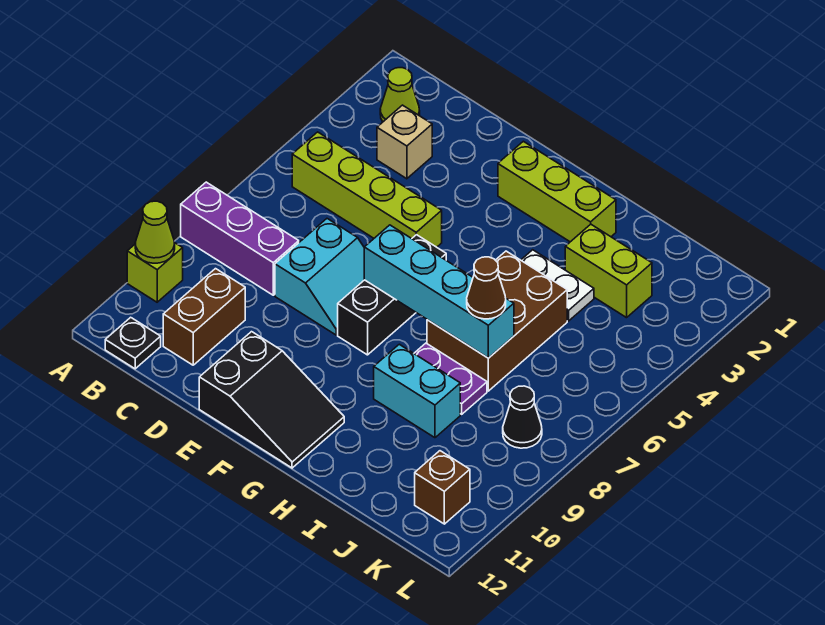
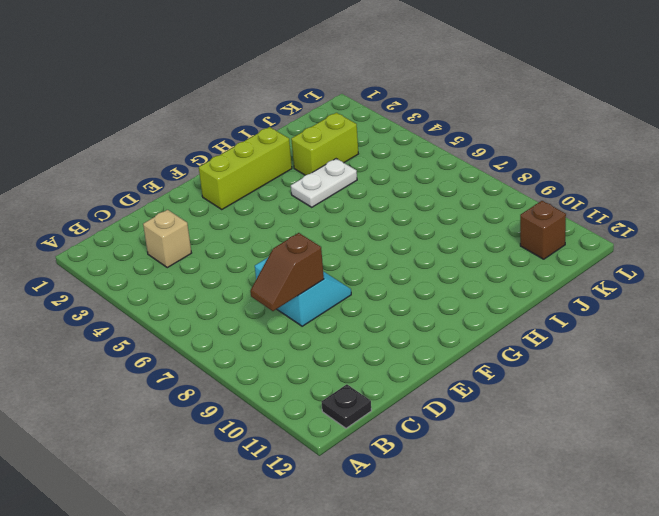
brown 1x2 slope [250,233,324,311] -> none
none -> purple 1x3 brick [181,182,299,295]
none -> lime 1x1 brick [127,242,183,302]
none -> lime 1x1 cone [380,68,420,122]

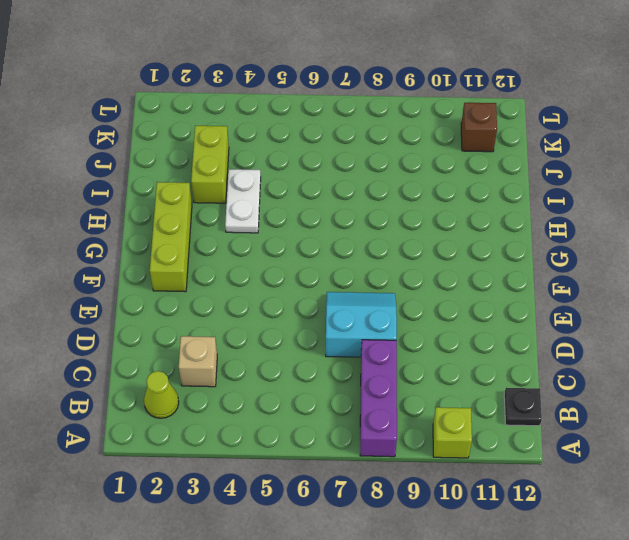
none -> lime 1x4 brick [292,132,442,247]
none -> brown 1x2 brick [163,269,245,365]
none -> black 2x3 slope [199,332,344,468]

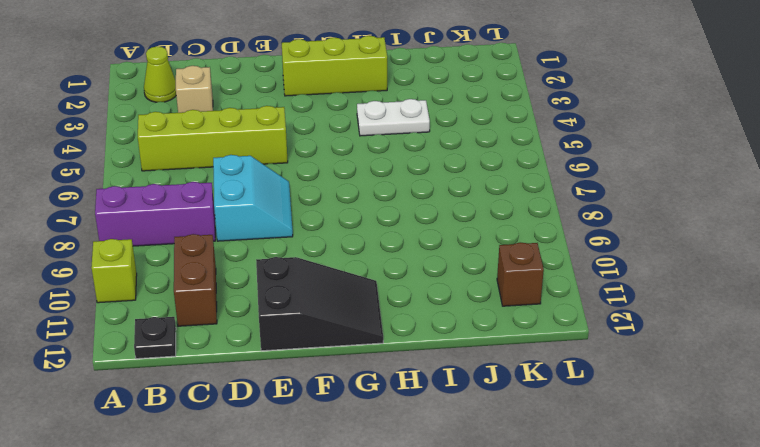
none -> black 1x3 brick [338,235,446,355]
none -> brown 2x3 brick [427,251,567,391]
none -> purple 1x2 plate [414,343,487,414]

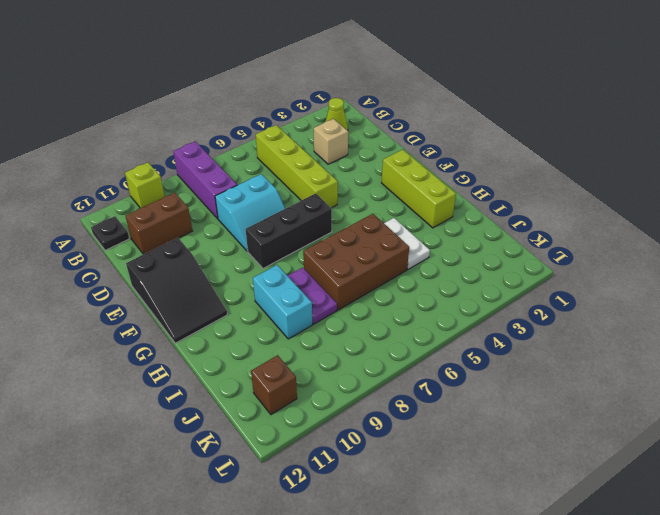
none -> lime 1x2 brick [565,224,652,318]
none -> black 1x1 cone [503,386,542,448]
none -> lime 1x1 cone [135,201,175,263]

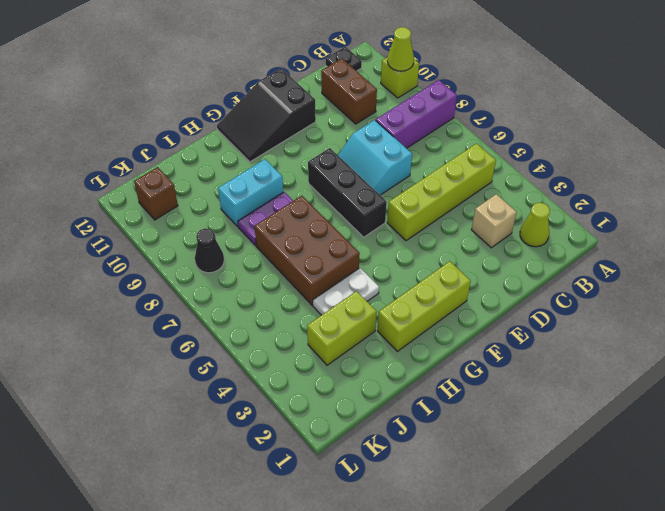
none -> cyan 1x4 brick [364,225,514,358]
none -> brown 1x1 cone [467,257,506,319]

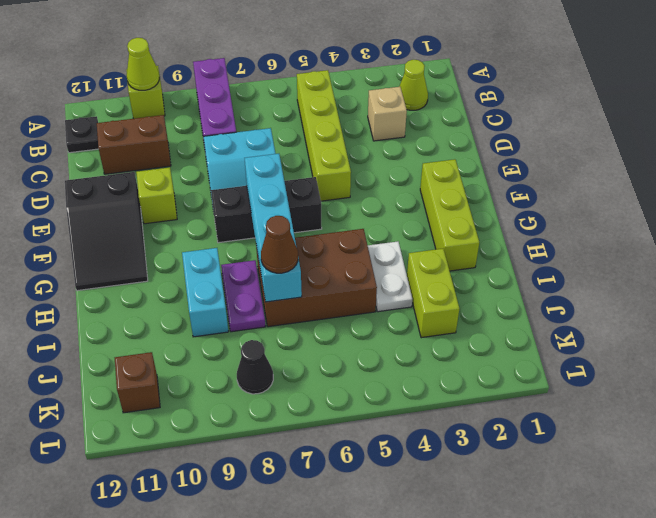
lime 1x1 brick [136,167,177,224] -> none

